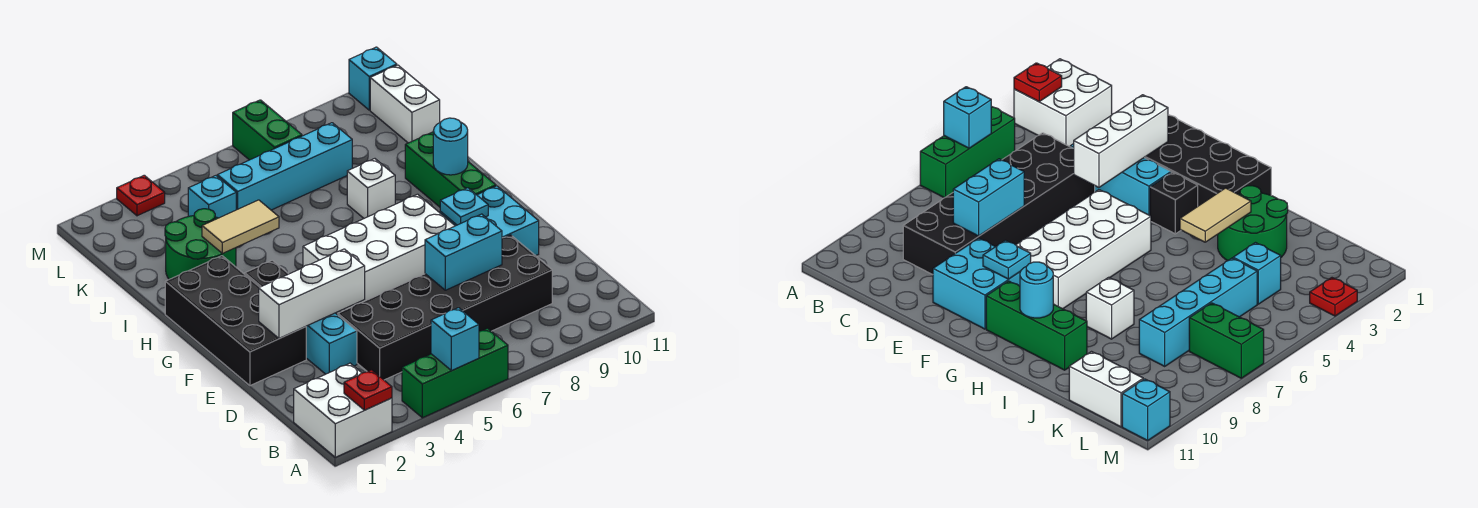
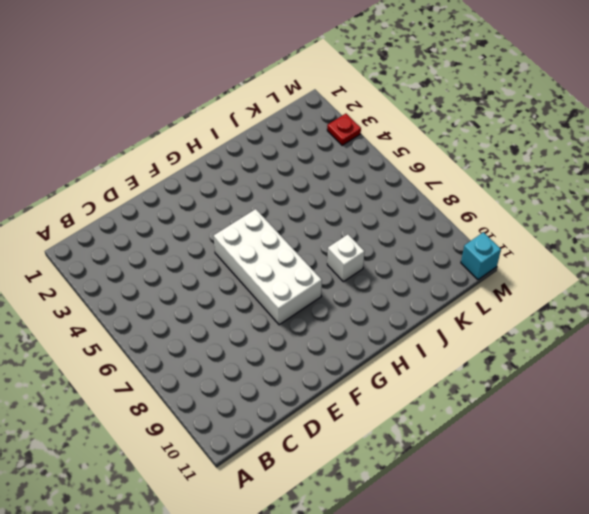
none -> white 2x2 brick [294,363,392,457]
none -> green 1x3 brick [402,328,508,418]
none -> black 2x6 brick [338,235,552,380]

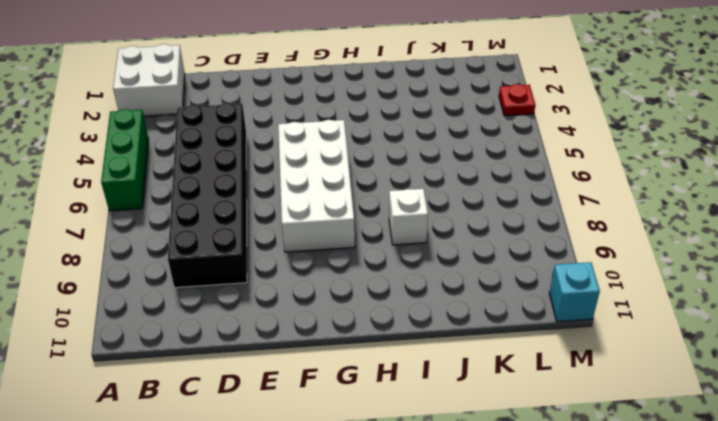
none -> cyan 1x3 brick [306,313,357,374]
none -> black 2x4 brick [165,256,306,386]
none -> cyan 2x2 brick [440,186,539,256]

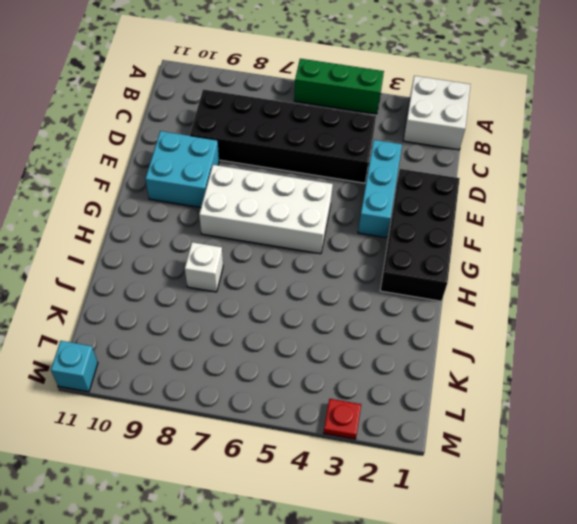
none -> black 1x1 brick [245,260,288,287]
none -> green 1x3 brick [405,132,496,207]
none -> green 2x2 round brick [165,209,236,279]

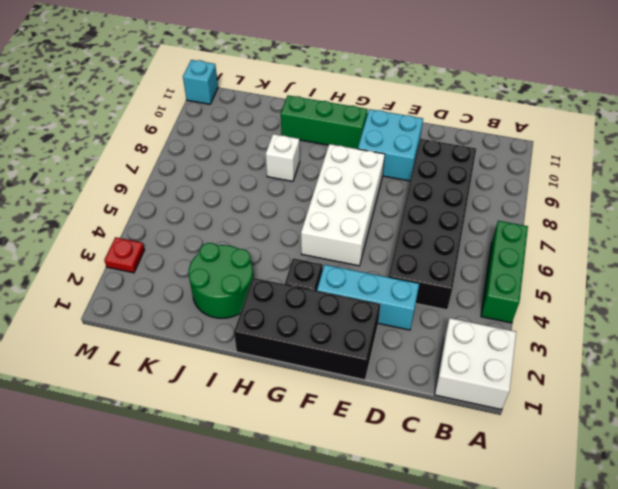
none -> cyan 1x1 brick [188,176,236,218]
none -> cyan 1x4 brick [217,123,352,210]
none -> white 1x2 brick [370,65,440,143]

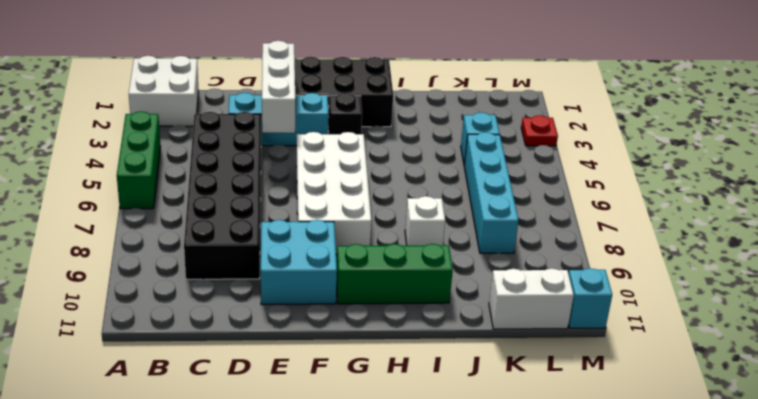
none -> green 2x2 round brick [165,209,236,279]
none -> green 1x2 brick [233,100,302,160]
none -> red 1x1 plate [344,370,392,410]

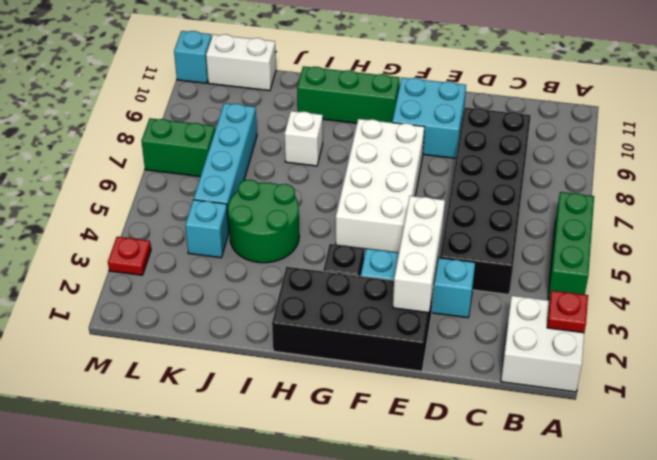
green 2x2 round brick [228,180,299,263] -> green 2x2 round brick moved to [165,209,236,279]
none -> cyan 1x1 brick [431,308,479,371]
none -> cyan 1x2 brick [425,214,502,290]
none -> cyan 1x1 plate [440,188,488,225]

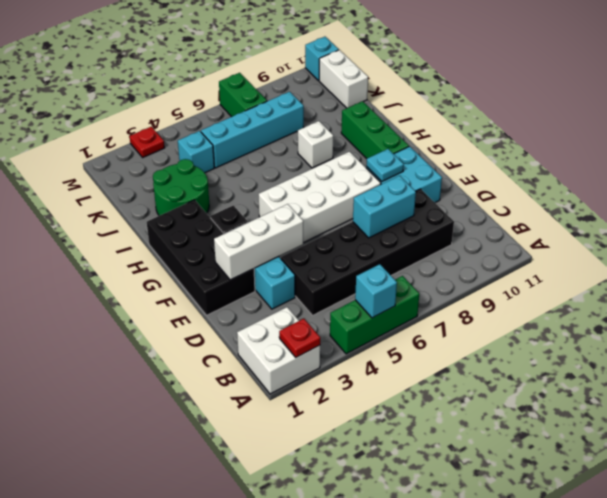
none -> cyan 1x1 round brick [433,118,468,175]
none -> tan 1x2 tile [202,200,279,253]

